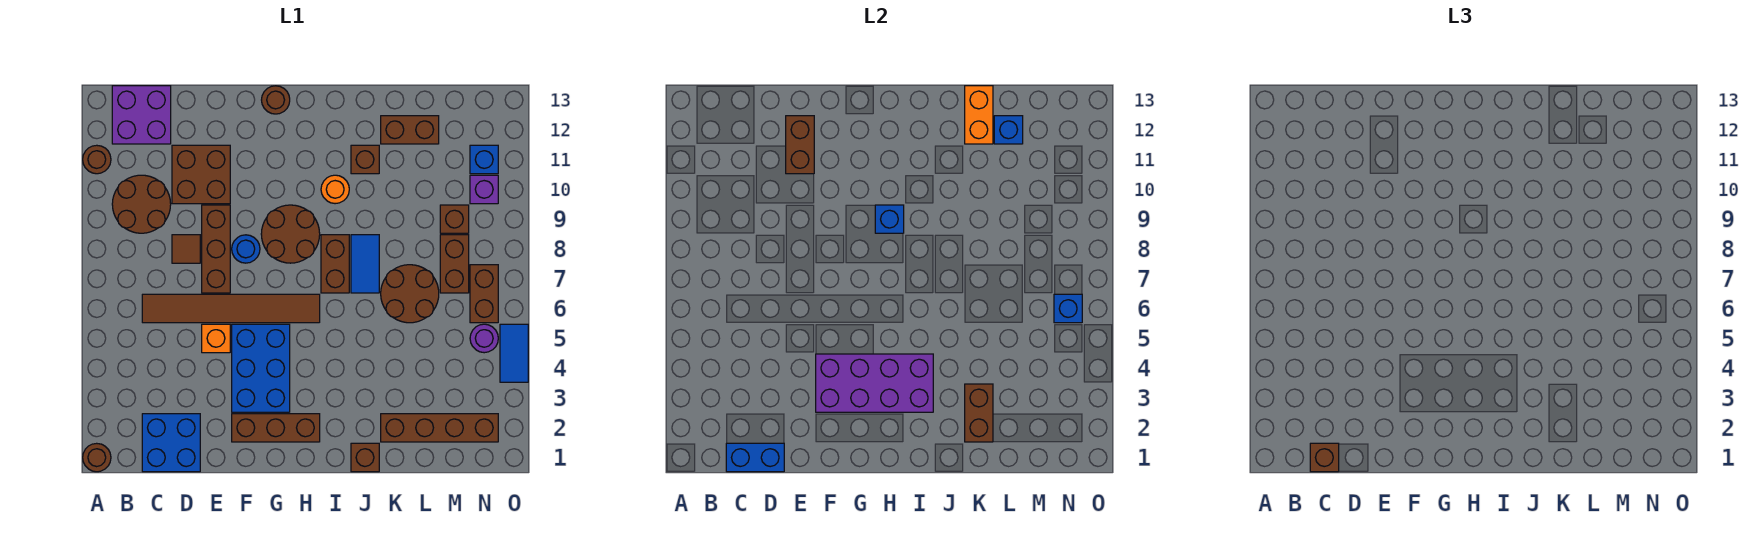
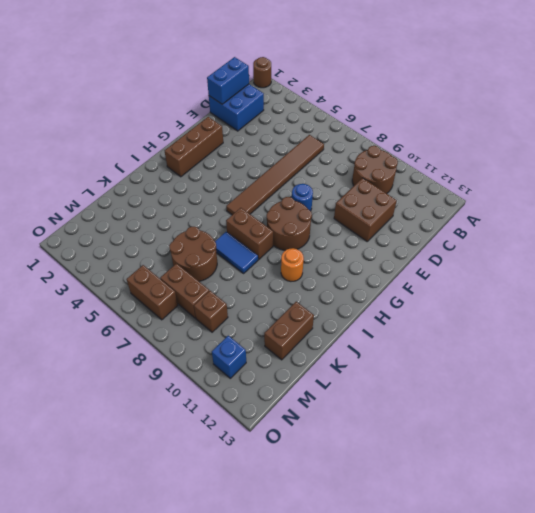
none -> brown 1x1 round brick [83,145,111,174]
none -> purple 2x2 brick [112,86,171,144]
none -> brown 1x1 tile [172,235,200,263]
none -> orange 1x1 brick [202,324,230,353]

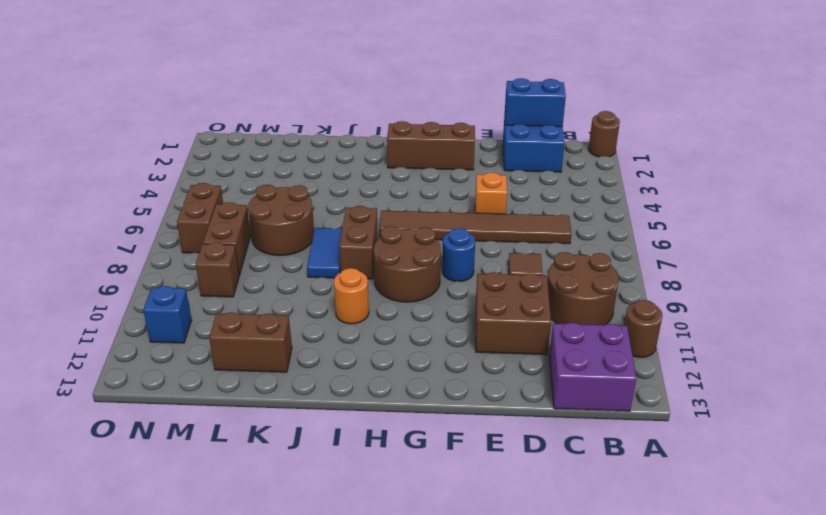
none -> brown 1x3 brick [202,205,230,293]
none -> blue 2x3 brick [232,324,290,412]
none -> brown 1x1 round brick [262,86,290,114]
none -> brown 1x1 brick [351,443,379,472]

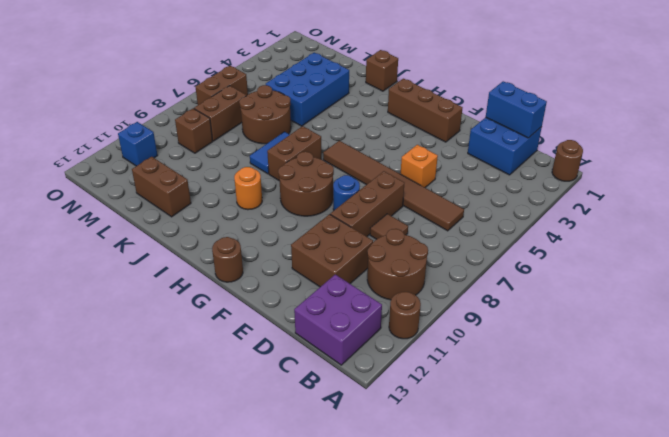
blue 2x3 brick [266,53,349,126] -> blue 2x3 brick moved to [232,324,290,412]
none -> brown 1x1 brick [351,145,379,174]
none -> brown 1x4 brick [381,414,498,442]
none -> purple 1x1 round brick [470,324,498,353]
none -> purple 1x1 brick [470,175,498,204]

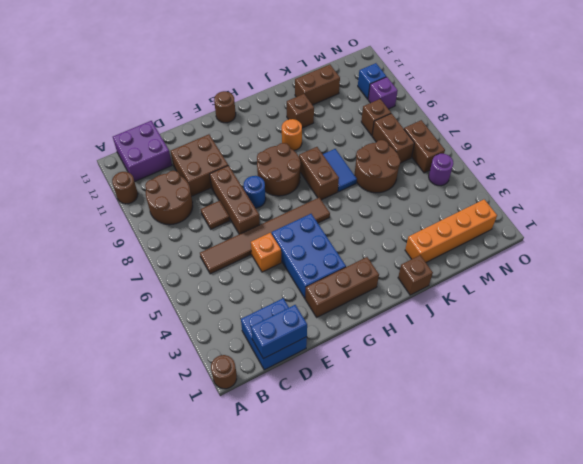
orange 1x4 brick [405,199,497,262] -> brown 1x4 brick [381,414,498,442]
none -> blue 1x2 tile [500,324,528,382]
none -> brown 1x2 brick [786,116,814,174]
none -> purple 2x4 brick [816,354,933,412]
none -> blue 1x1 brick [875,205,904,233]

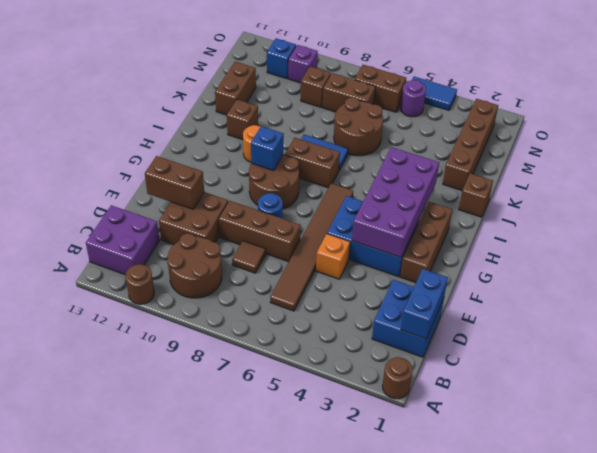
none -> brown 1x1 round brick [262,86,290,114]
none -> brown 1x2 brick [965,384,993,442]
none -> orange 1x2 brick [965,86,993,144]
none -> blue 1x1 brick [994,116,1023,144]

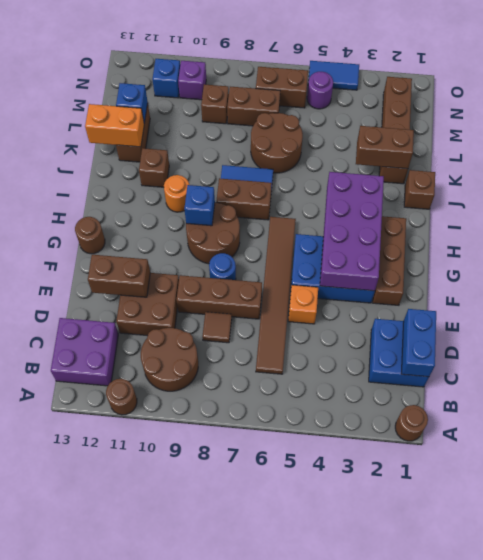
none -> blue 1x1 brick [1054,294,1082,323]
none -> brown 1x1 brick [1310,443,1339,472]

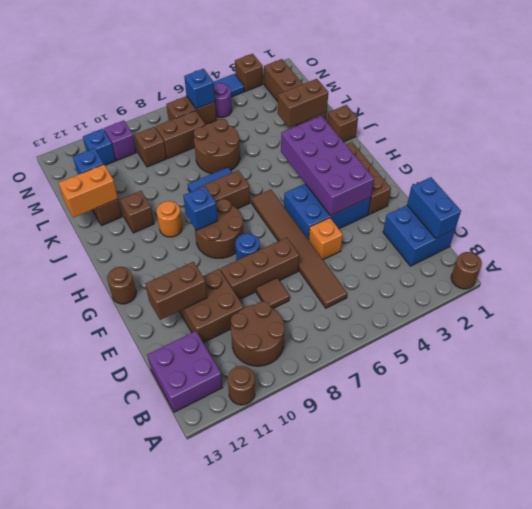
brown 1x1 brick [235,54,263,92] -> brown 1x1 brick moved to [1310,443,1339,472]

